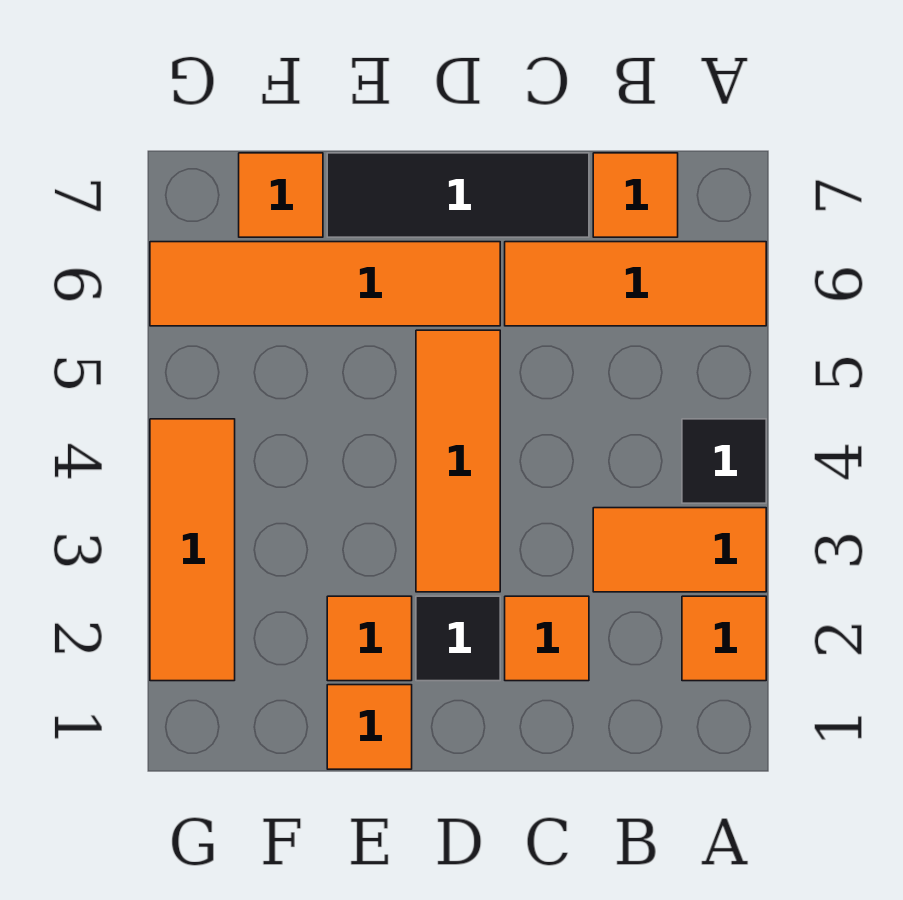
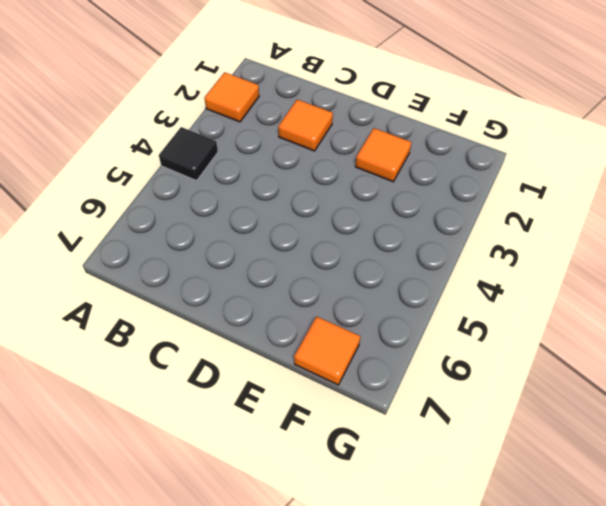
none -> orange 1x2 tile [593,508,766,592]
none -> orange 1x3 tile [505,242,766,326]
none -> orange 1x1 tile [593,153,678,237]

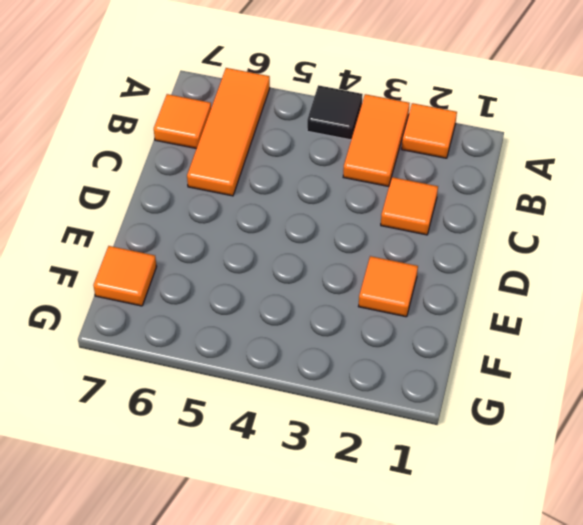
none -> black 1x3 tile [327,153,589,237]
none -> black 1x1 tile [416,596,500,681]
none -> orange 1x3 tile [416,330,500,592]

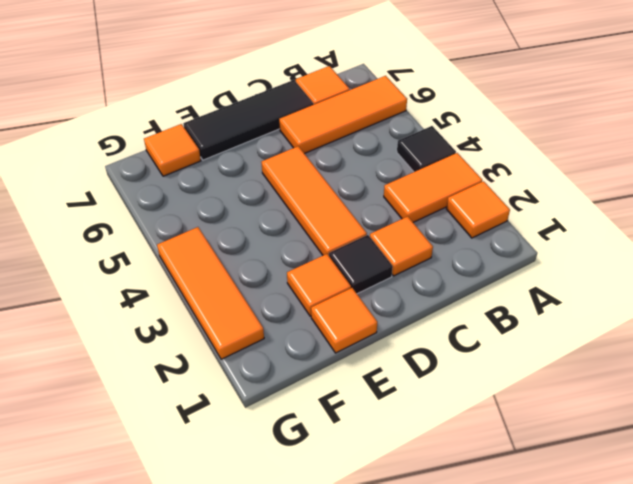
none -> orange 1x4 tile [150,242,500,326]

